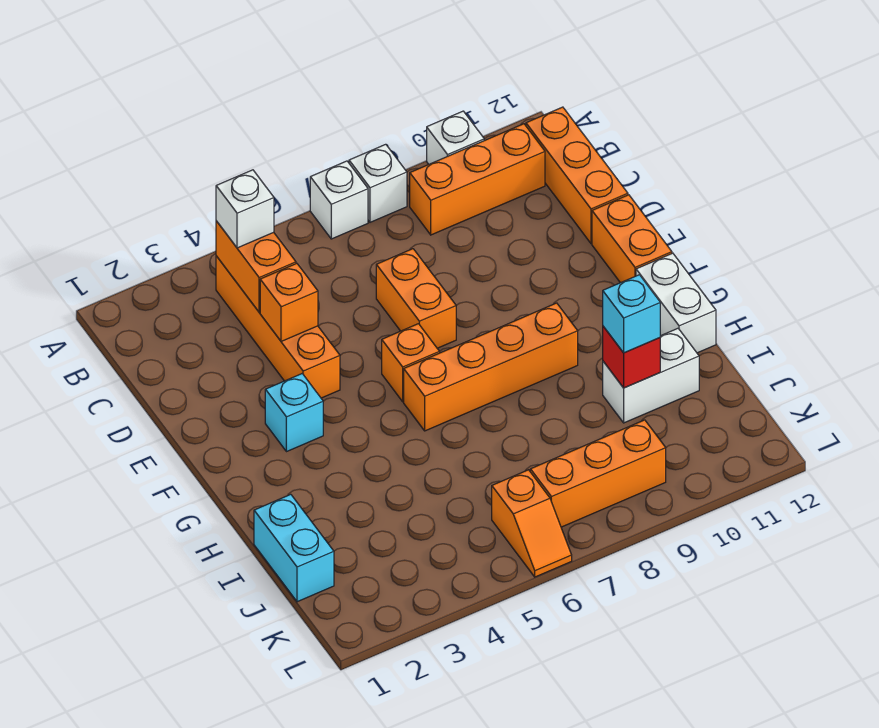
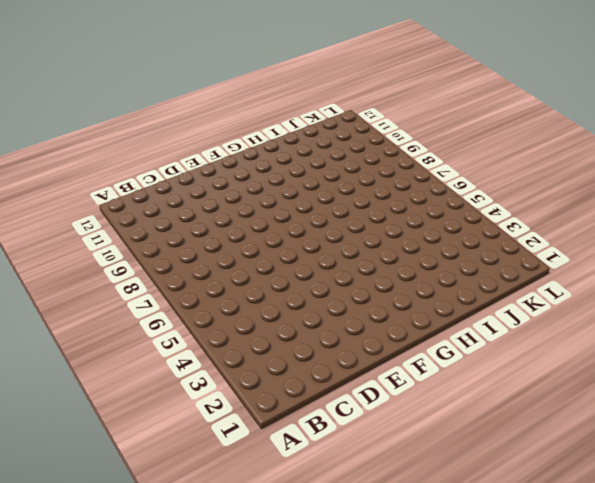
none -> white 1x1 brick [310,161,368,239]
none -> white 1x1 brick [349,144,407,222]
none -> white 1x1 brick [427,111,484,164]

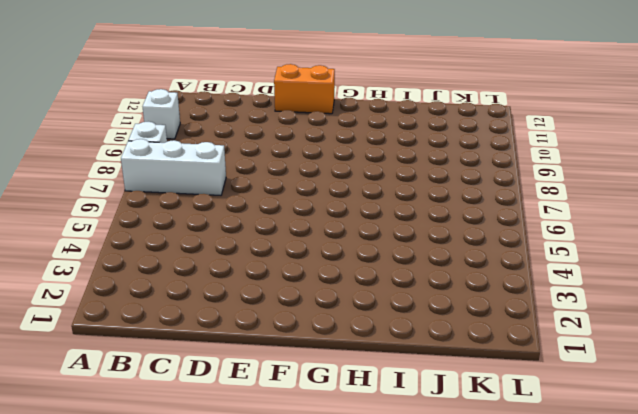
white 1x3 brick [121,139,226,195] -> white 1x1 brick [310,161,368,239]
none -> orange 1x4 brick [216,256,340,398]
none -> orange 1x3 brick [410,124,545,235]
none -> orange 1x3 brick [526,107,628,244]

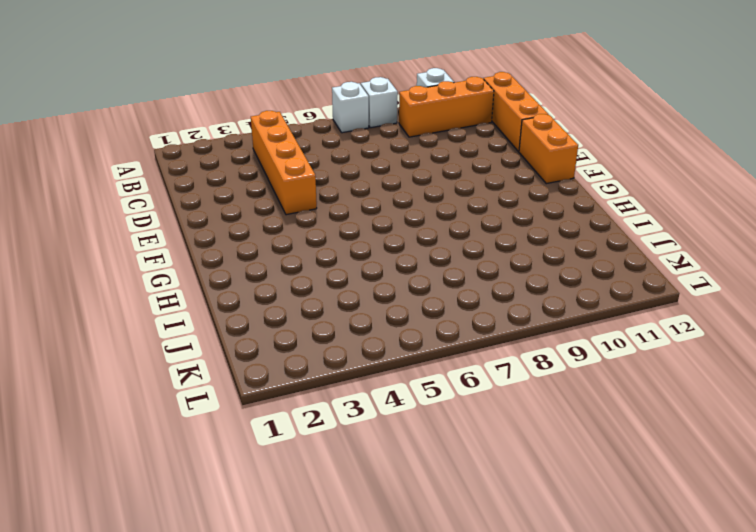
none -> orange 1x2 brick [376,249,456,348]
none -> cyan 1x1 brick [265,374,323,452]
none -> orange 1x1 brick [382,324,440,402]

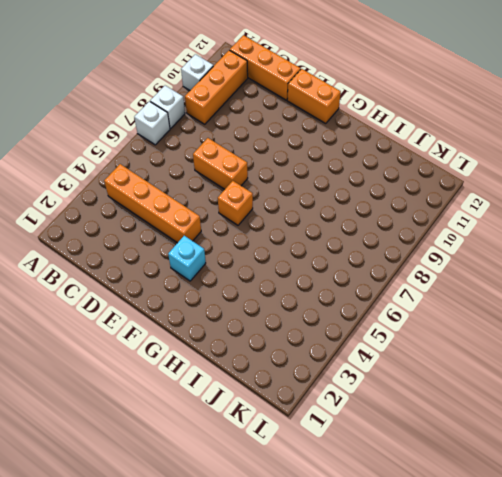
none -> orange 1x4 brick [404,303,578,431]
none -> white 1x2 brick [636,253,716,353]
none -> cyan 1x2 brick [254,494,334,602]

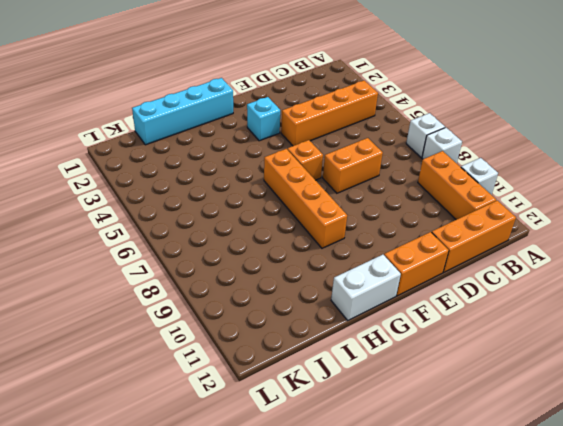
cyan 1x4 brick [132,78,233,145] -> cyan 1x2 brick [254,494,334,602]
none -> white 1x2 brick [603,328,699,423]
none -> orange 1x2 slope [492,470,572,577]
none -> orange 1x3 brick [530,420,666,527]

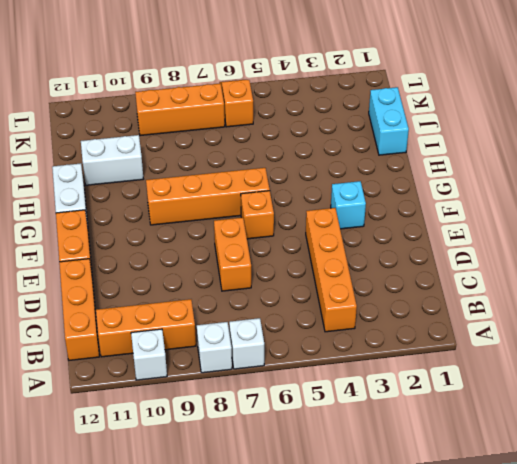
none -> orange 1x2 brick [216,221,296,312]
none -> orange 1x1 brick [260,263,318,341]
none -> red 1x1 brick [603,326,660,388]

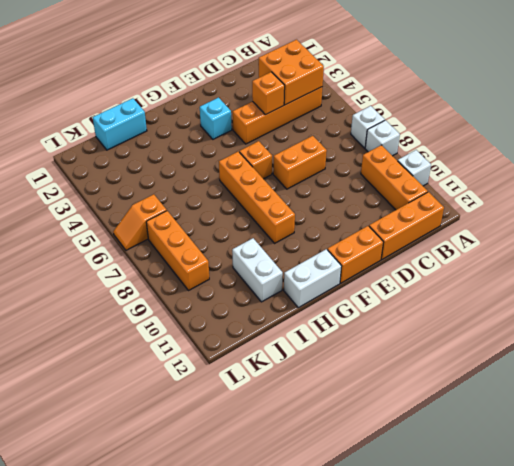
orange 2x2 brick [259,40,324,105] -> orange 1x2 brick [216,221,296,312]
none -> red 1x1 brick [603,326,660,388]
none -> white 1x1 brick [216,170,274,248]
none -> cyan 1x1 brick [603,275,660,353]

